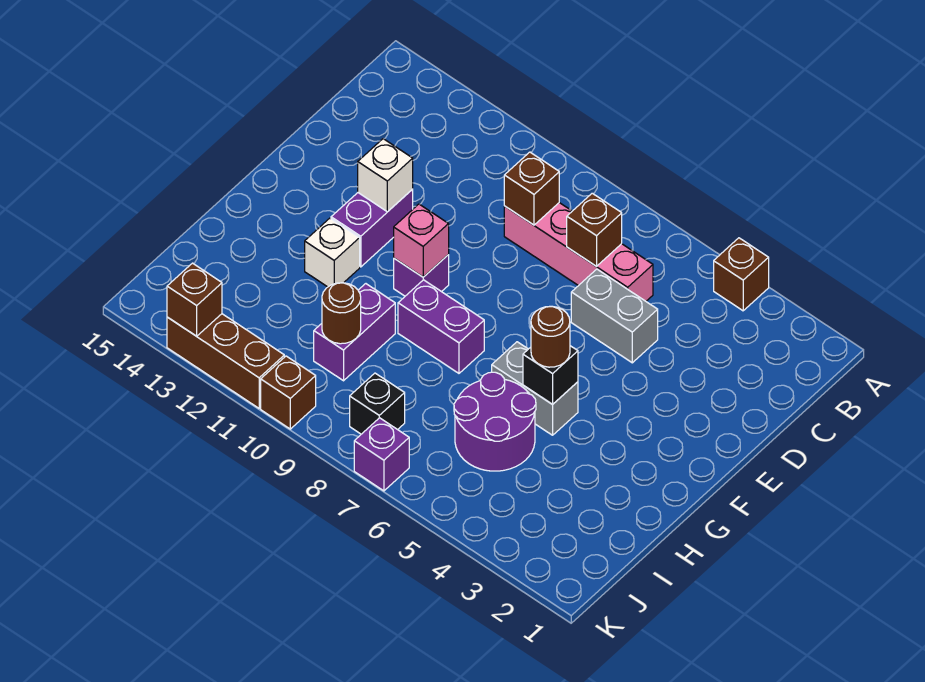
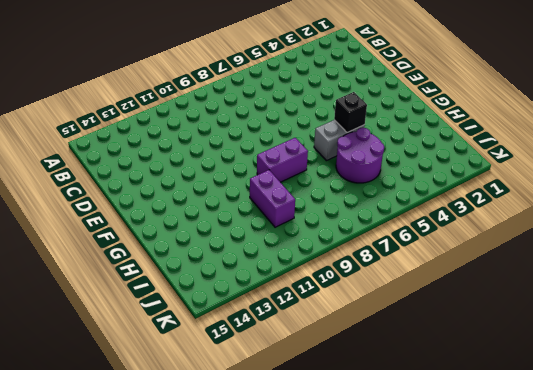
none -> brown 1x1 brick [714,238,769,311]
none -> pink 1x4 brick [504,203,653,301]
none -> grey 1x2 brick [571,269,658,363]

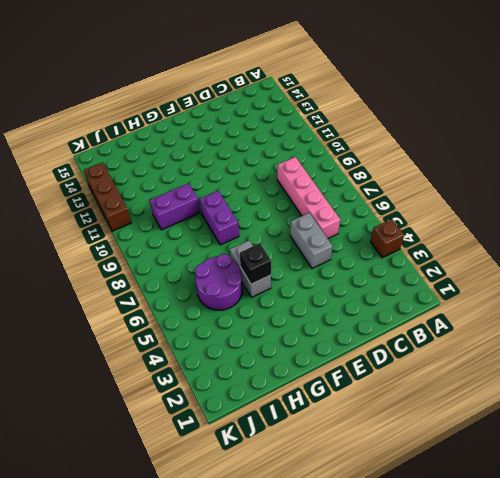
none -> purple 1x2 brick [331,189,413,267]
none -> purple 1x1 brick [394,255,449,296]
none -> white 1x1 brick [305,218,360,287]

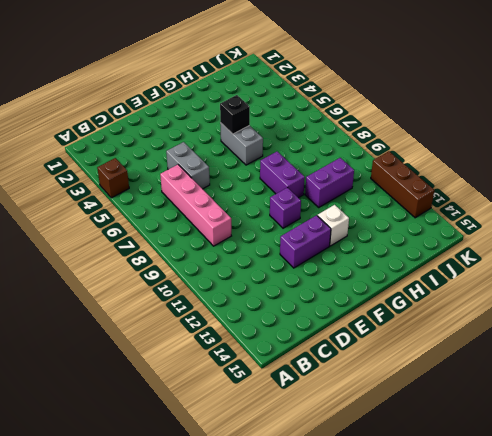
none -> purple 2x2 round brick [454,372,536,471]
none -> black 1x1 brick [350,373,405,434]
none -> purple 1x1 brick [354,418,409,491]

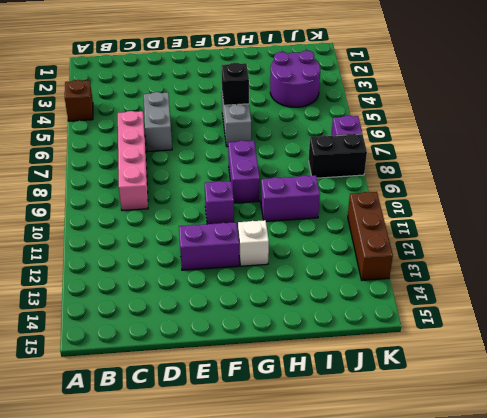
purple 2x2 round brick [270,50,320,107] -> purple 2x2 round brick moved to [454,372,536,471]
black 1x2 brick [309,134,367,178] -> black 1x1 brick [350,373,405,434]
none -> brown 1x1 brick [261,356,316,429]
none -> brown 1x1 brick [567,193,622,267]
none -> brown 1x1 brick [504,152,559,225]

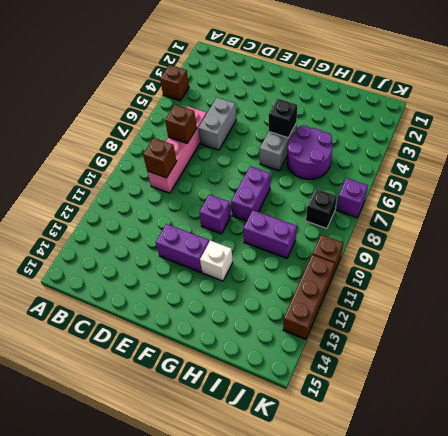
none -> white 1x1 brick [358,139,413,212]
none -> pink 1x1 brick [394,204,449,277]
none -> brown 1x1 round brick [322,283,361,344]

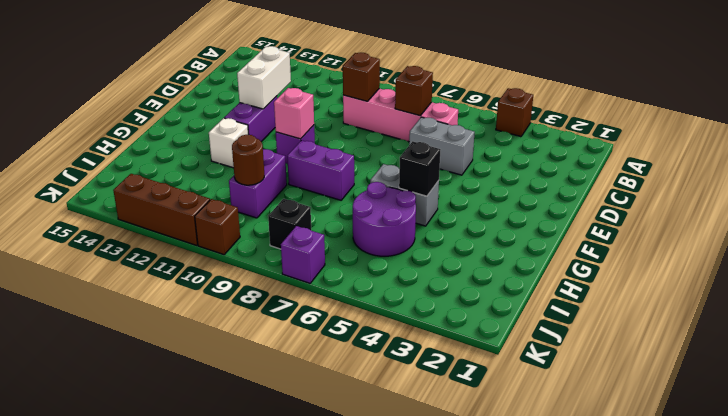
white 1x2 brick [237,46,291,109] -> white 1x1 brick [358,139,413,212]
none -> brown 1x1 brick [167,263,222,336]
none -> brown 1x1 round brick [531,306,570,367]

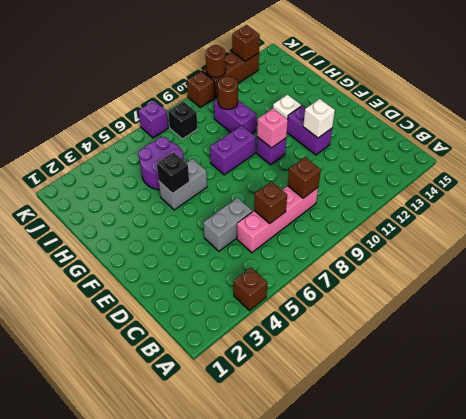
brown 1x1 round brick [206,45,226,78] -> brown 1x1 round brick moved to [531,306,570,367]

